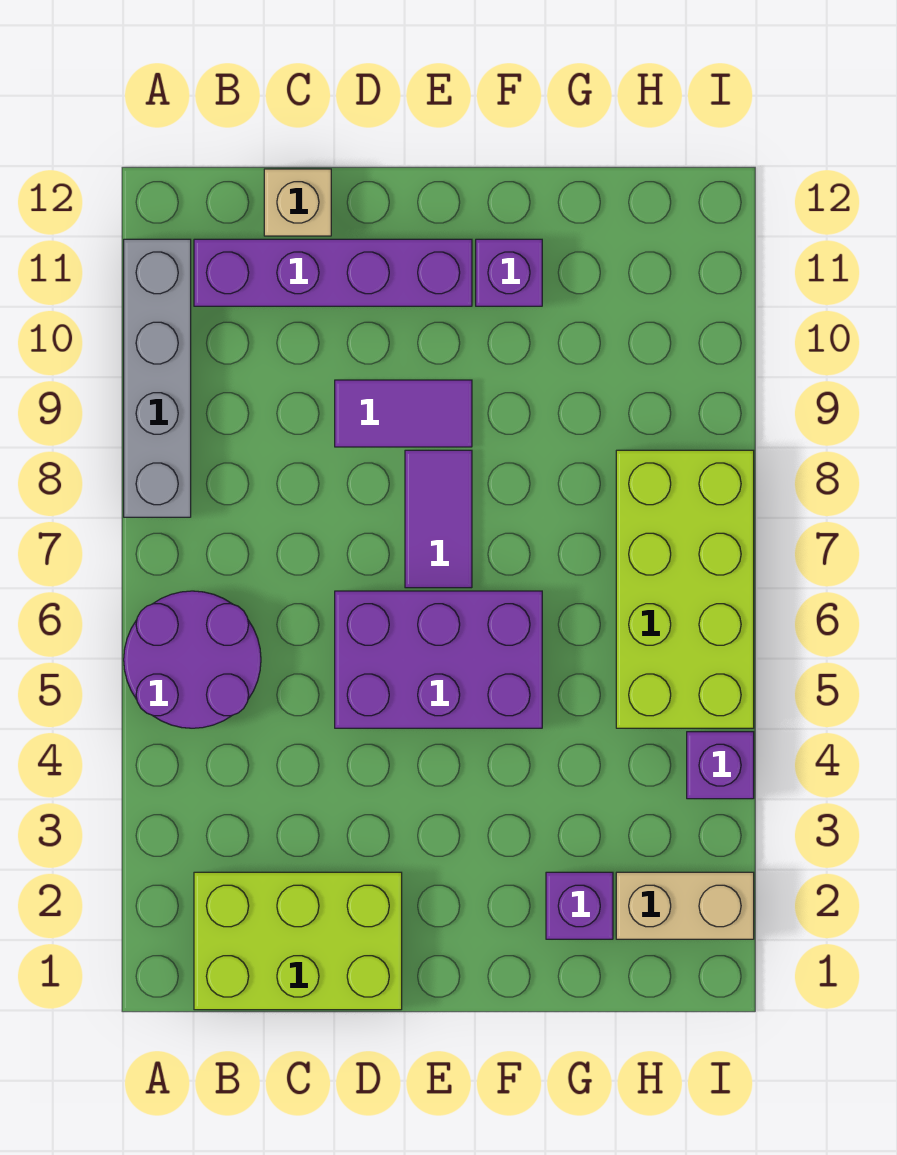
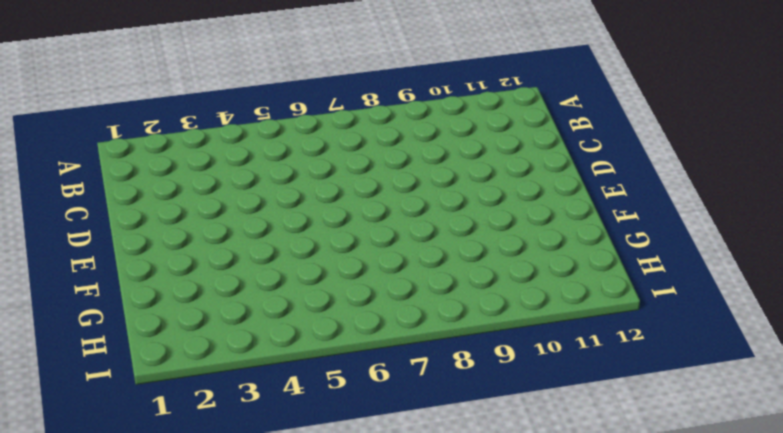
none -> purple 2x2 round brick [124,591,261,728]
none -> grey 1x4 brick [124,239,191,517]
none -> lime 2x3 brick [194,872,402,1010]

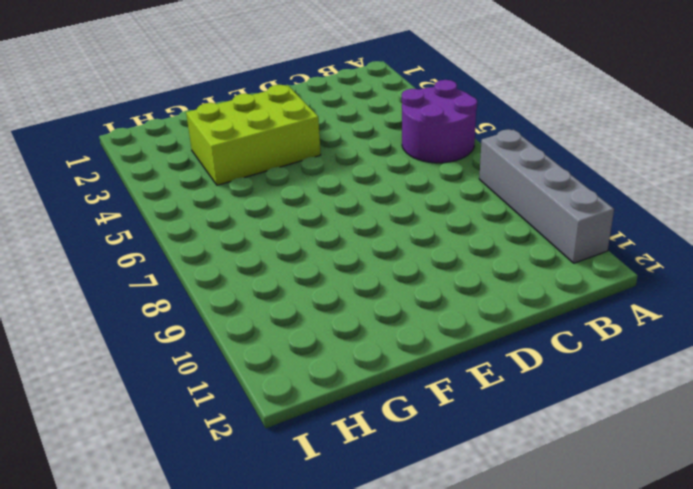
lime 2x3 brick [186,85,321,185] -> lime 2x3 brick moved to [194,872,402,1010]
none -> purple 1x4 brick [194,239,472,306]
none -> tan 1x1 brick [264,169,331,236]
none -> purple 2x3 brick [335,591,542,728]

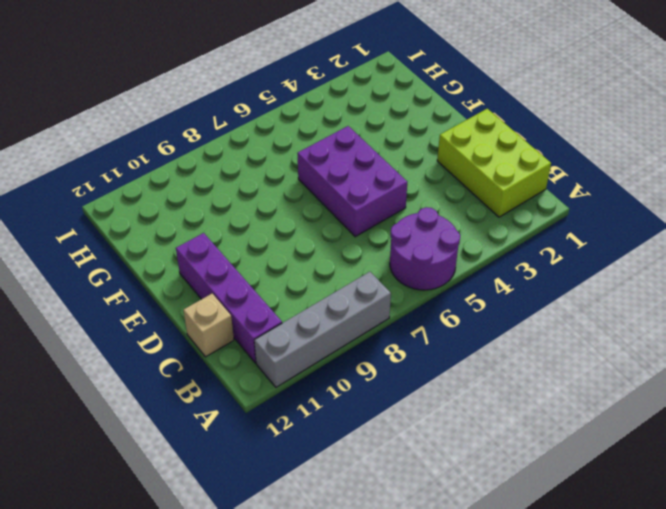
none -> purple 1x2 tile [335,380,472,447]
none -> purple 1x2 tile [405,450,472,588]
none -> purple 1x1 brick [476,239,542,306]

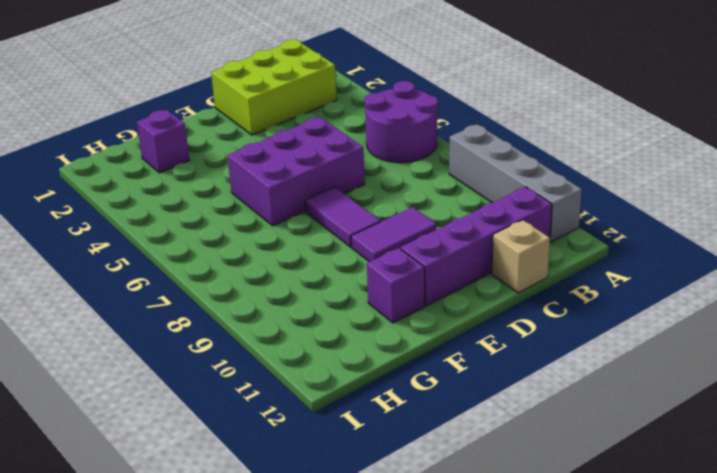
none -> tan 1x2 brick [616,872,754,939]
none -> lime 2x4 brick [616,450,754,728]
none -> purple 1x1 brick [687,732,754,799]

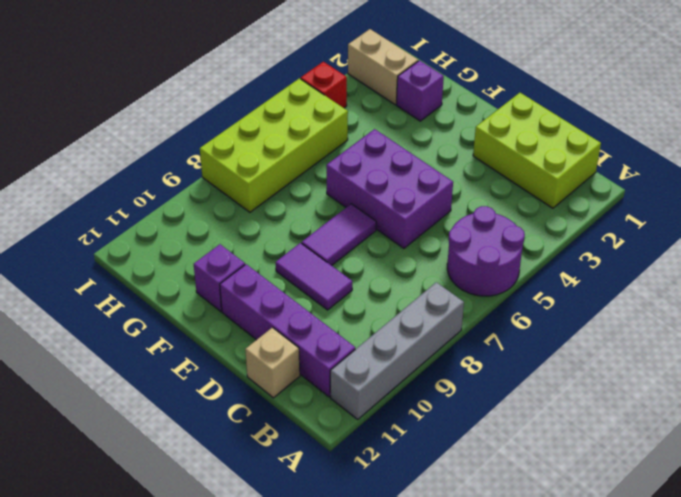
red 1x1 brick [301,62,347,108] -> purple 1x1 brick [687,732,754,799]

